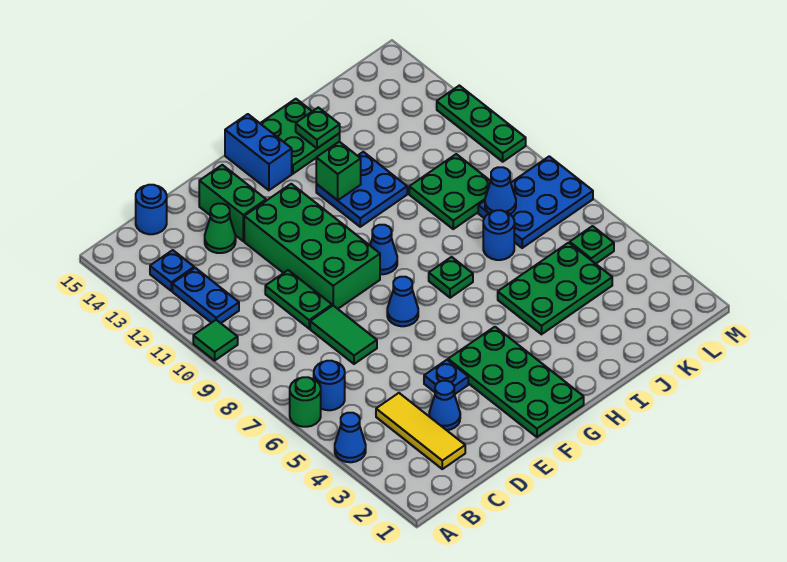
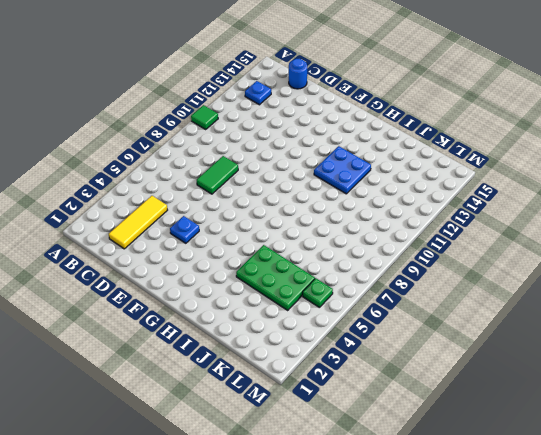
none -> blue 1x1 cone [335,413,366,462]
none -> green 1x1 round brick [290,377,321,427]
none -> blue 1x1 round brick [314,361,345,410]
none -> blue 1x2 plate [172,268,239,323]

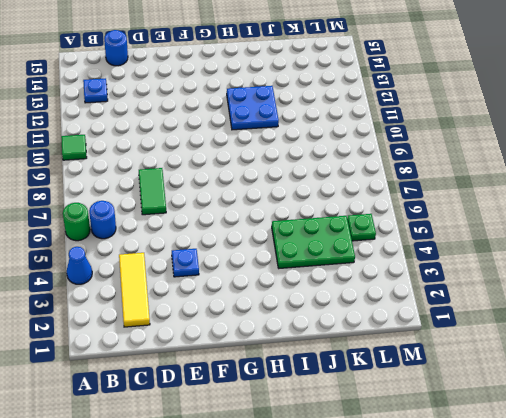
none -> blue 1x2 plate [172,268,239,323]
none -> blue 1x1 cone [429,381,460,430]
none -> green 1x2 plate [265,270,332,329]
none -> green 1x1 cone [205,204,236,253]

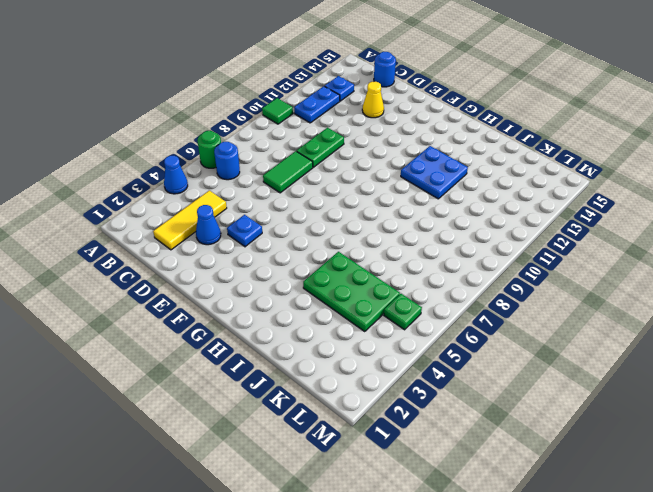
yellow 1x1 cone [362,82,384,118] -> green 1x1 cone [205,204,236,253]
none -> green 2x4 brick [244,184,380,309]
none -> green 1x2 brick [199,165,266,241]
none -> green 2x4 plate [448,327,584,437]
none -> blue 1x1 cone [387,277,418,326]

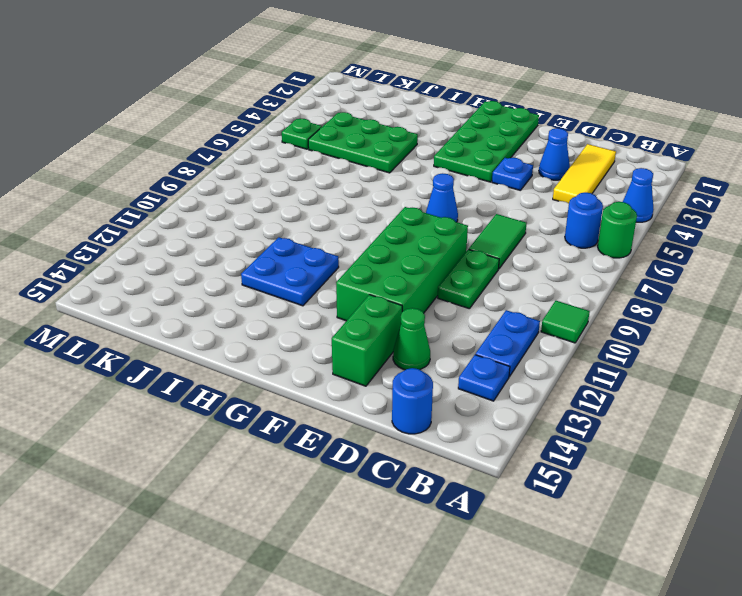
none -> blue 1x1 cone [370,225,397,274]
none -> blue 1x2 brick [225,114,292,190]
none -> green 1x1 plate [429,257,473,298]
none -> green 2x2 plate [260,99,340,174]

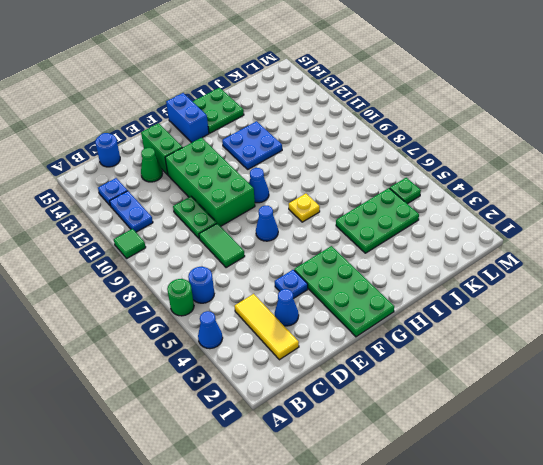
yellow 1x1 plate [289,194,320,222] -> green 1x1 plate [429,257,473,298]
none -> blue 1x1 round brick [483,210,514,260]
none -> green 2x2 plate [409,154,491,229]
none -> blue 2x3 plate [478,156,593,248]
none -> green 1x3 plate [437,85,526,162]

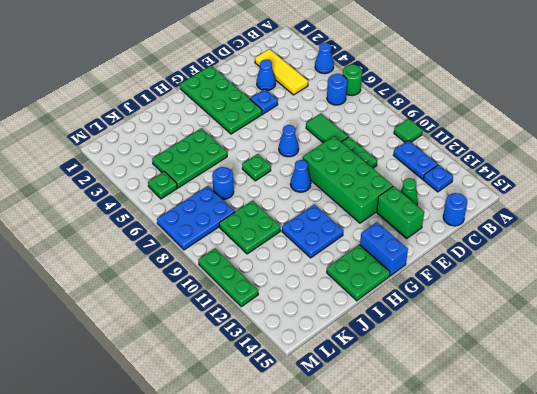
none -> green 1x1 brick [316,142,361,200]
none -> green 1x1 plate [296,107,340,148]
none -> blue 1x1 cone [485,167,516,214]

